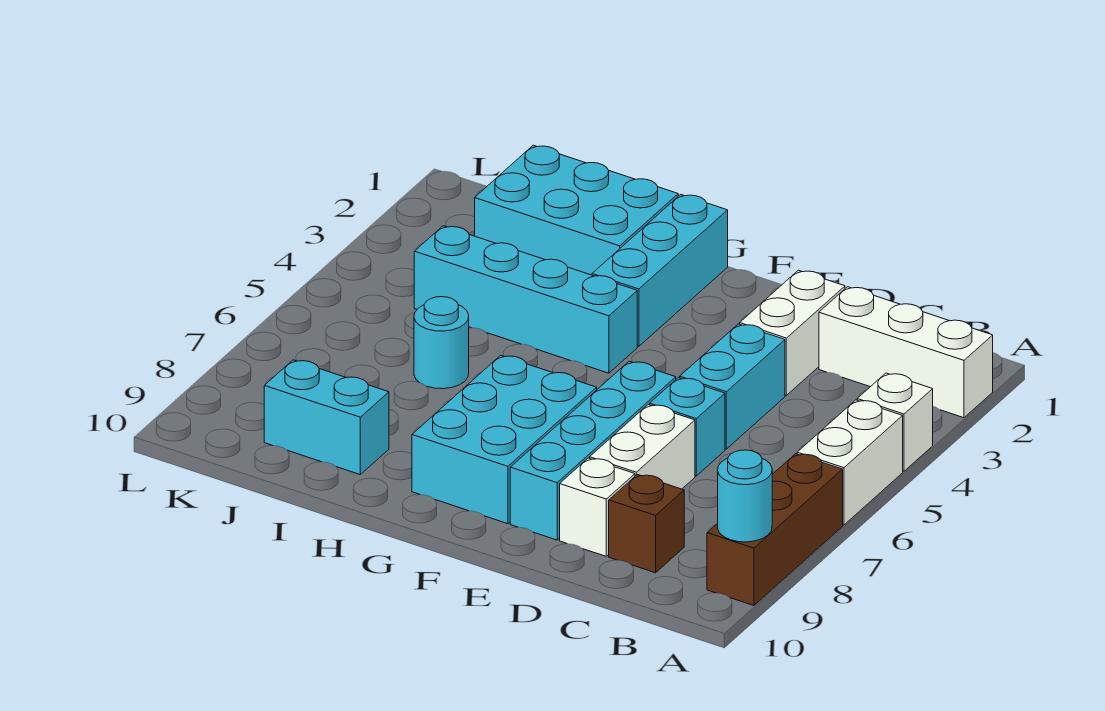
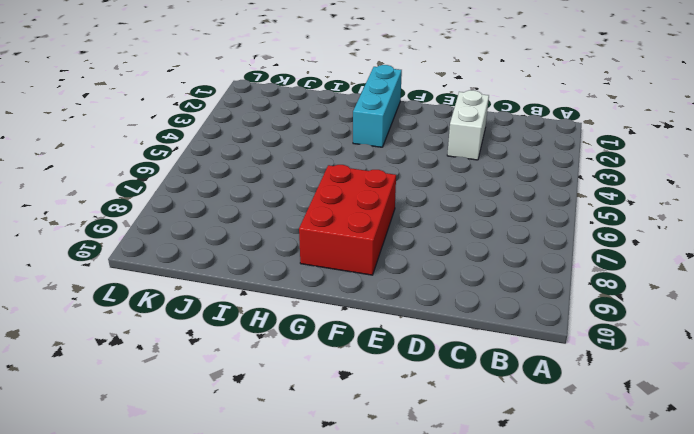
red 2x3 brick [299,165,396,275] -> cyan 2x3 brick [412,355,597,524]
none -> white 1x3 brick [819,287,993,418]
none -> white 1x1 brick [857,373,933,471]
none -> white 1x2 brick [797,400,903,525]

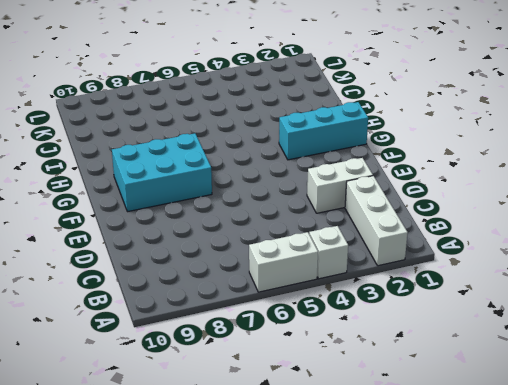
none -> brown 1x3 brick [707,454,843,606]
none -> brown 1x1 brick [609,475,684,573]
none -> cyan 1x2 brick [680,324,785,449]

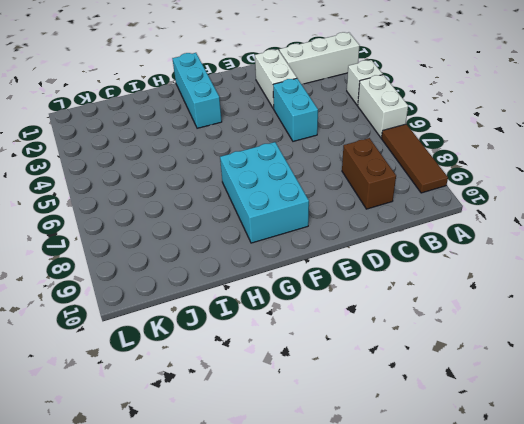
brown 1x3 tile [381,124,448,193] -> brown 1x3 brick [707,454,843,606]
brown 1x2 brick [342,138,396,209] -> brown 1x1 brick [609,475,684,573]
none -> cyan 1x1 brick [650,378,725,476]
none -> white 1x2 brick [590,405,695,489]
none -> white 1x1 brick [560,458,635,556]

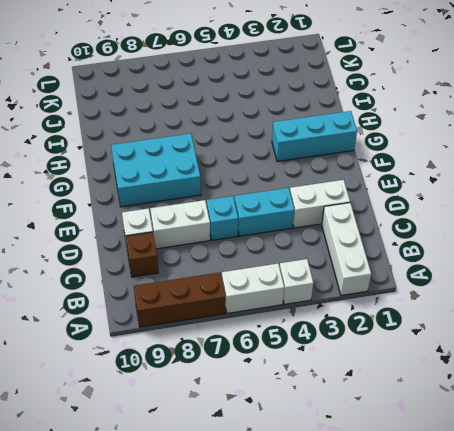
none -> cyan 1x4 brick [510,361,676,540]
none -> cyan 1x4 brick [414,226,637,373]
none -> cyan 2x3 brick [475,145,678,275]

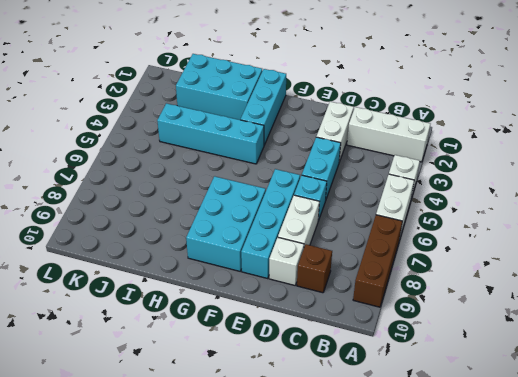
none -> cyan 1x1 round brick [414,297,469,389]
none -> cyan 1x2 brick [264,360,389,474]
none -> cyan 1x1 round brick [718,450,772,542]

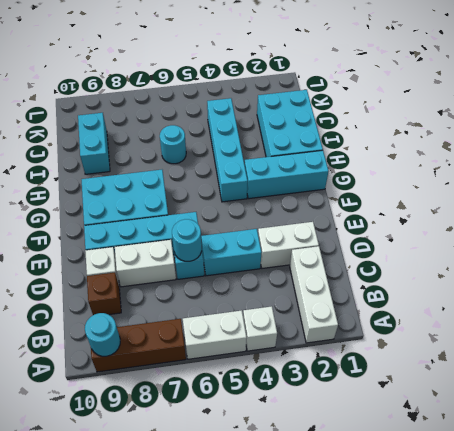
cyan 1x1 round brick [172,219,202,261] -> none

